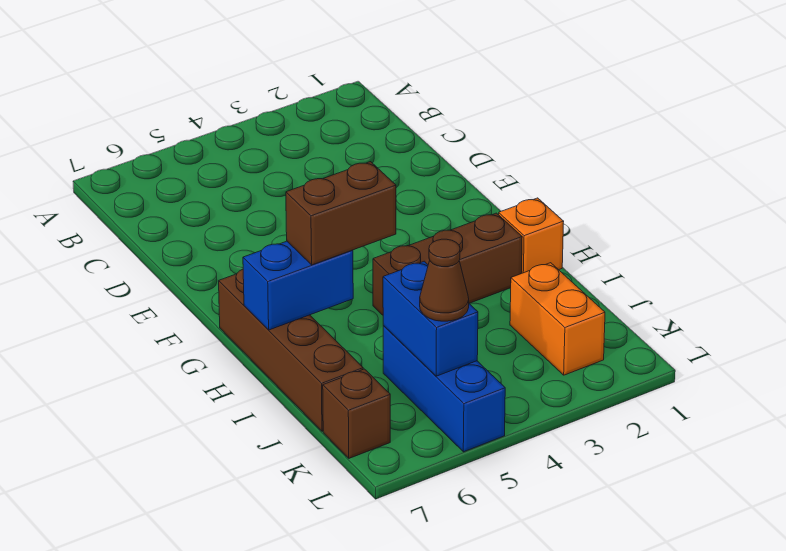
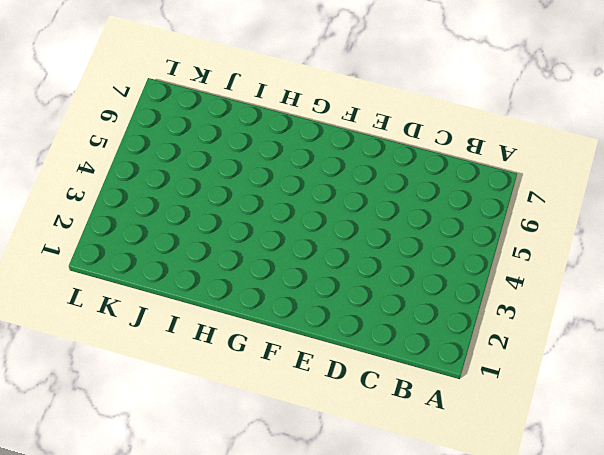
none -> brown 1x4 brick [219,269,363,431]
none -> orange 1x1 brick [499,198,564,273]

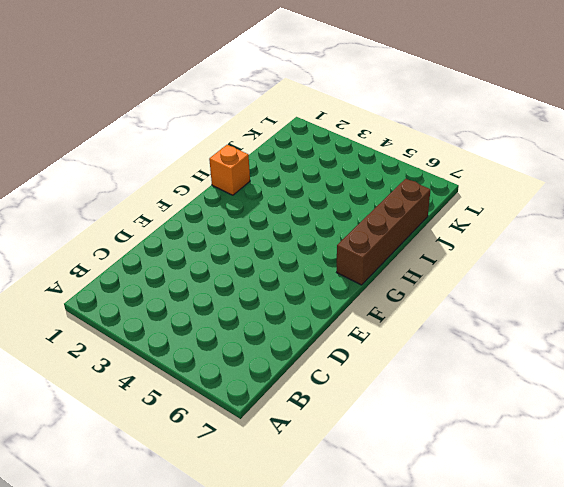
none -> brown 1x3 brick [373,213,522,315]
none -> orange 1x2 brick [510,263,605,375]

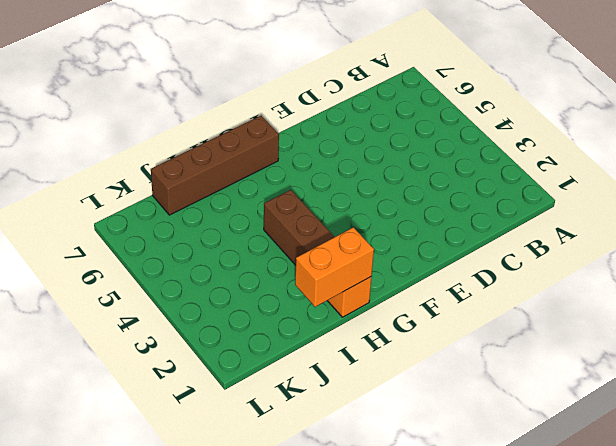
orange 1x2 brick [295,227,374,307] -> orange 1x2 brick moved to [510,263,605,375]
none -> blue 1x3 brick [383,326,505,452]
none -> brown 1x1 brick [323,369,390,458]

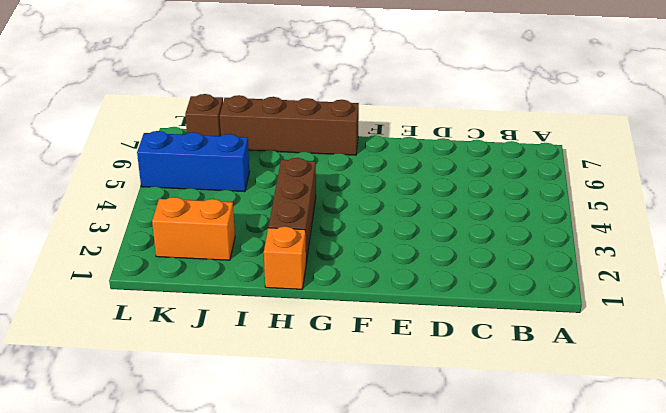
none -> blue 1x2 brick [243,241,353,330]
none -> blue 1x2 brick [383,261,478,376]

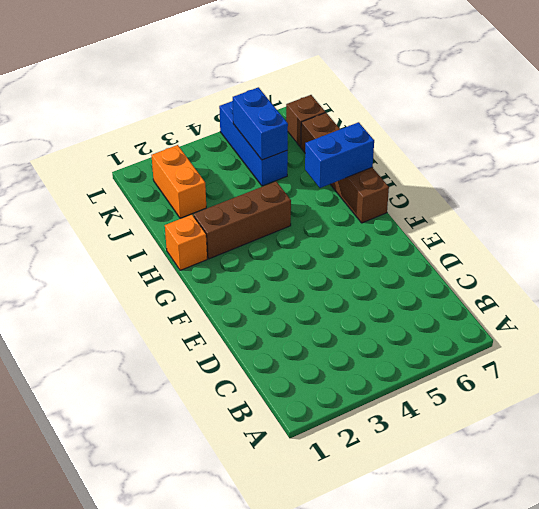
none -> brown 1x2 brick [286,162,396,265]
none -> brown 1x1 cone [420,239,469,321]

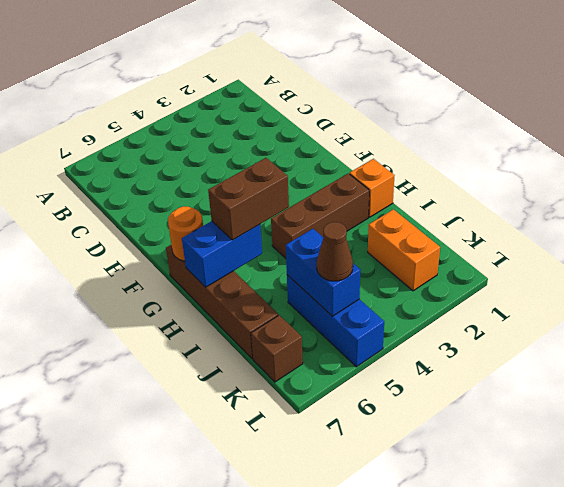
orange 1x1 round brick [168,206,203,261] -> none

